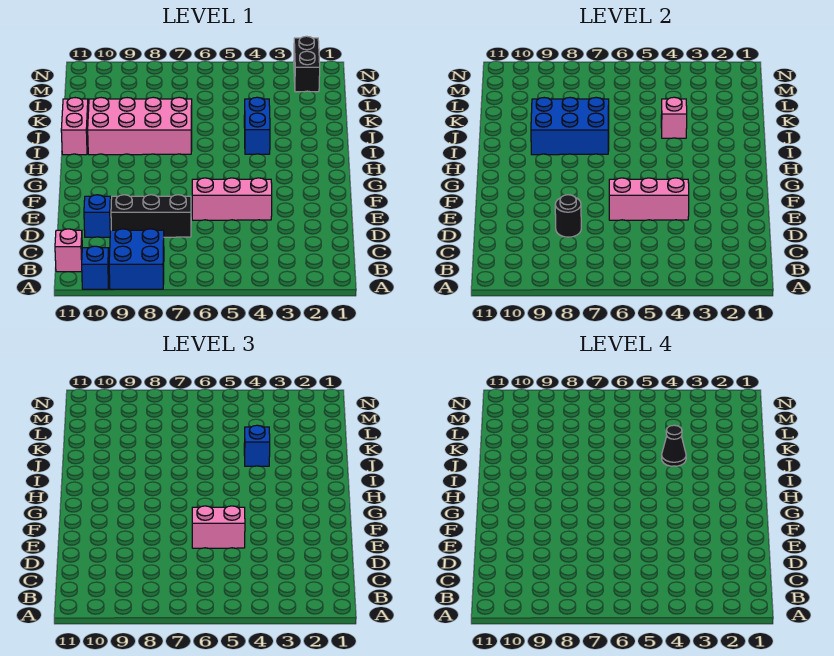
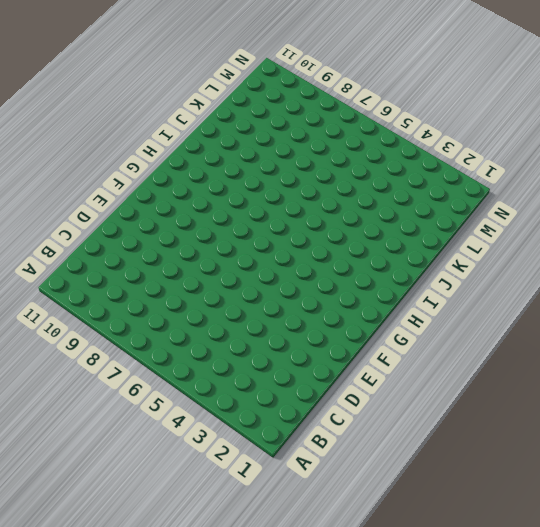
none -> blue 2x2 brick [109,229,164,289]
none -> blue 1x1 brick [82,246,109,289]
none -> pink 1x1 brick [55,229,82,272]

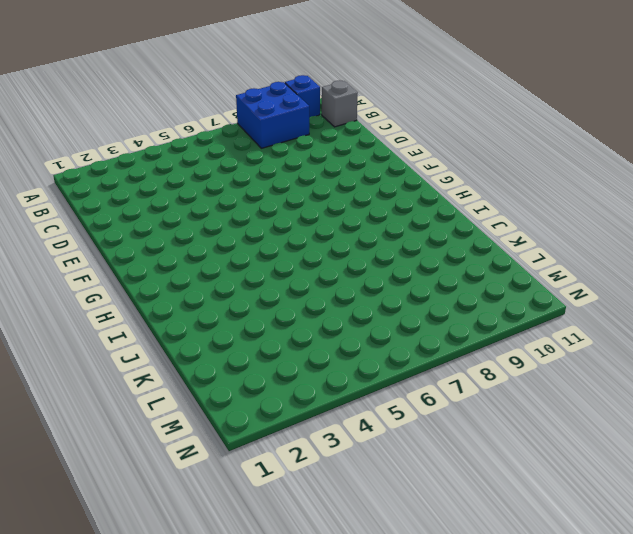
grey 1x1 brick [322,80,358,127] -> pink 1x1 brick [55,229,82,272]
none -> black 1x3 brick [111,195,191,237]
none -> blue 1x1 brick [84,195,111,237]
none -> pink 1x3 brick [192,178,272,220]

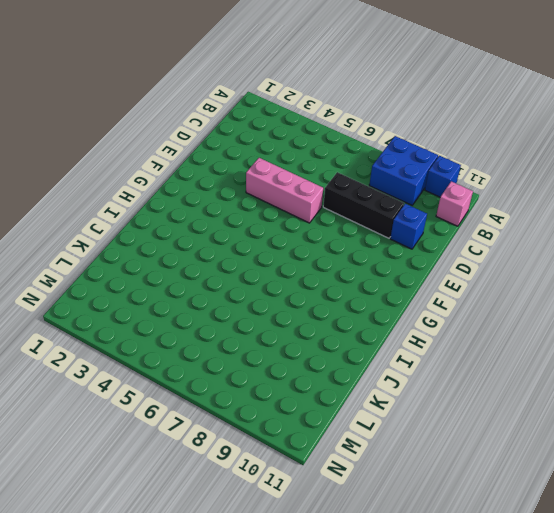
none -> blue 1x2 brick [244,97,270,154]
none -> pink 2x4 brick [88,97,192,155]
none -> pink 1x2 brick [61,98,88,155]

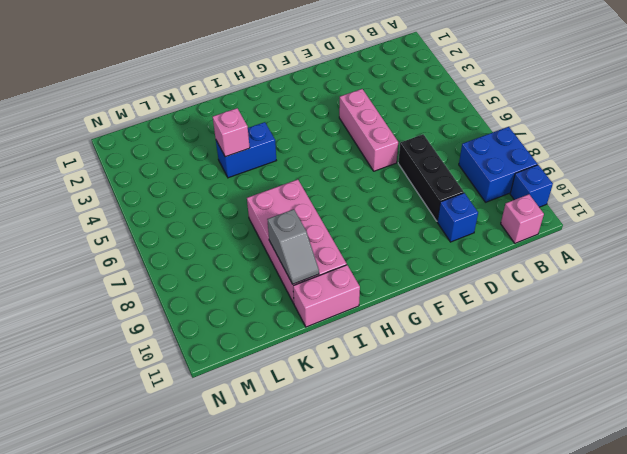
grey 1x2 slope [267,209,319,284] -> blue 2x3 brick [531,97,609,155]
none -> black 1x2 brick [294,36,320,92]
none -> black 1x1 round brick [555,195,581,237]
none -> pink 1x3 brick [609,178,689,220]

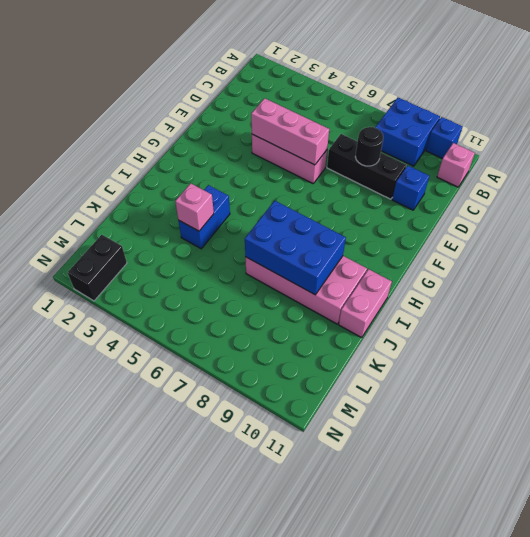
none -> pink 1x2 brick [192,506,245,548]
none -> blue 1x1 brick [244,425,270,466]
none -> black 1x1 cone [662,425,686,466]

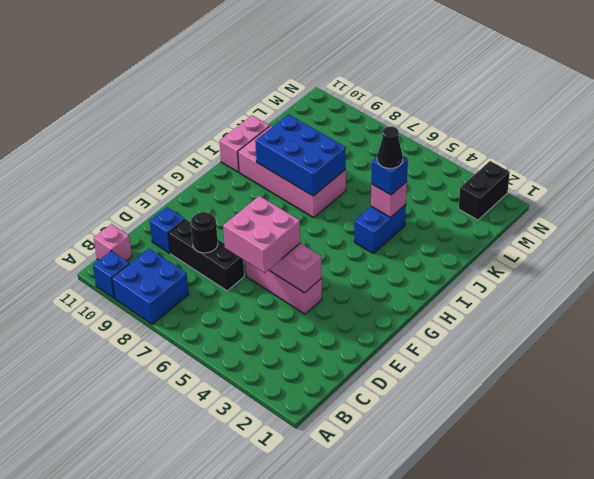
pink 2x2 brick [223,196,300,273] -> pink 1x2 brick [192,506,245,548]

